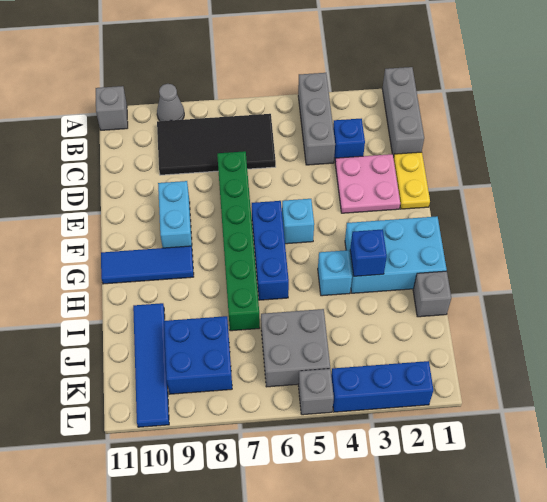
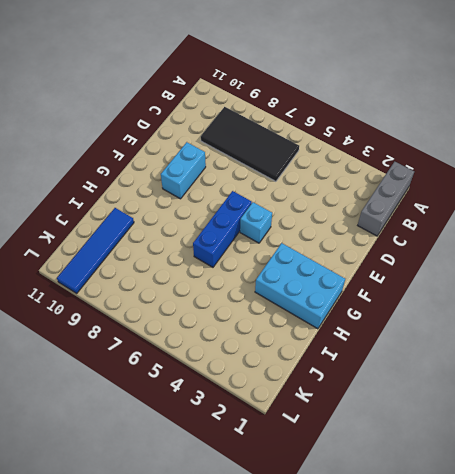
none -> grey 1x3 brick [298,73,335,165]
none -> grey 1x1 cone [157,84,184,121]
none -> grey 1x1 brick [96,86,128,130]

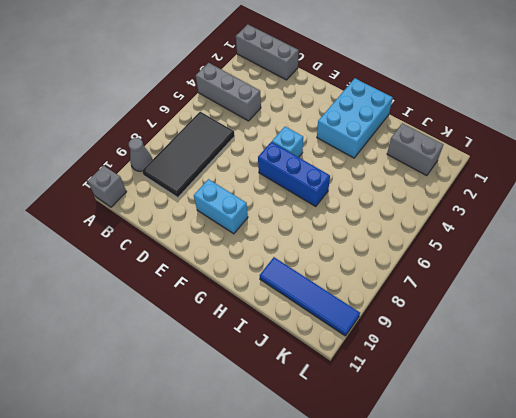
grey 1x2 brick [387,123,444,176] -> none
none -> blue 1x1 brick [333,119,365,161]
none -> yellow 1x2 plate [394,152,430,209]
none -> pink 2x2 plate [335,154,400,213]

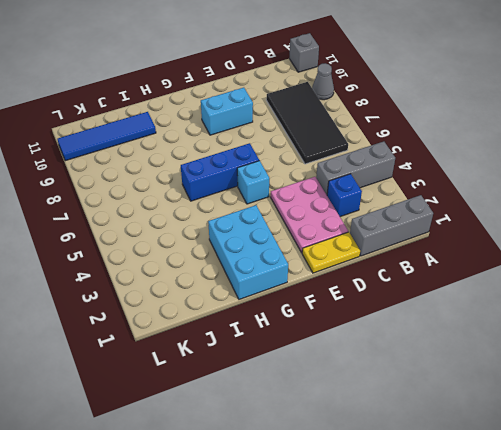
pink 2x3 plate [271,177,348,253] -> pink 2x2 plate [335,154,400,213]
none -> green 1x6 brick [217,151,260,331]
none -> blue 1x3 tile [101,246,194,284]
none -> cyan 1x1 brick [318,250,352,296]

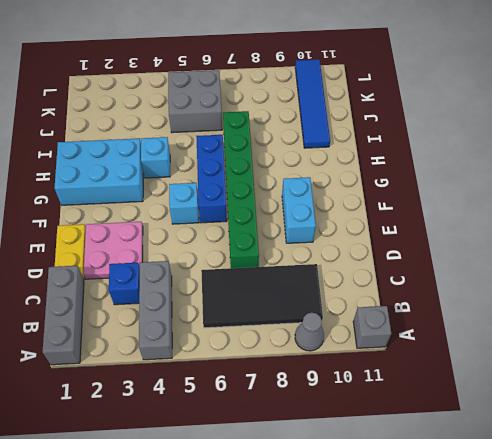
none -> blue 1x3 tile [101,246,194,284]
none -> grey 1x1 brick [413,271,451,317]
none -> blue 2x2 brick [164,316,232,394]

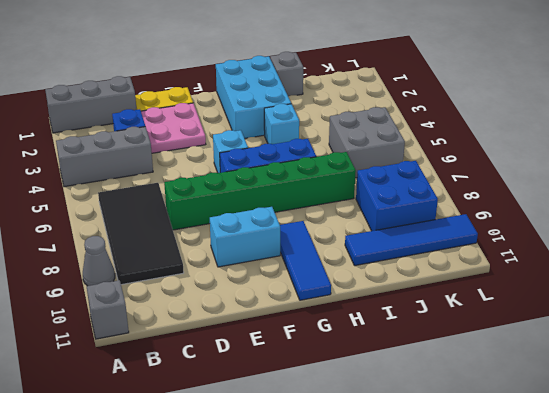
none -> blue 1x3 brick [331,361,433,412]
none -> grey 1x1 brick [298,369,334,415]
none -> blue 1x1 brick [350,229,387,276]

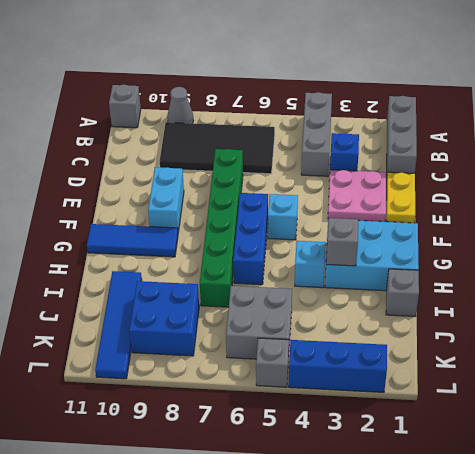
grey 1x1 brick [326,218,359,266] -> blue 1x1 brick [350,229,387,276]

